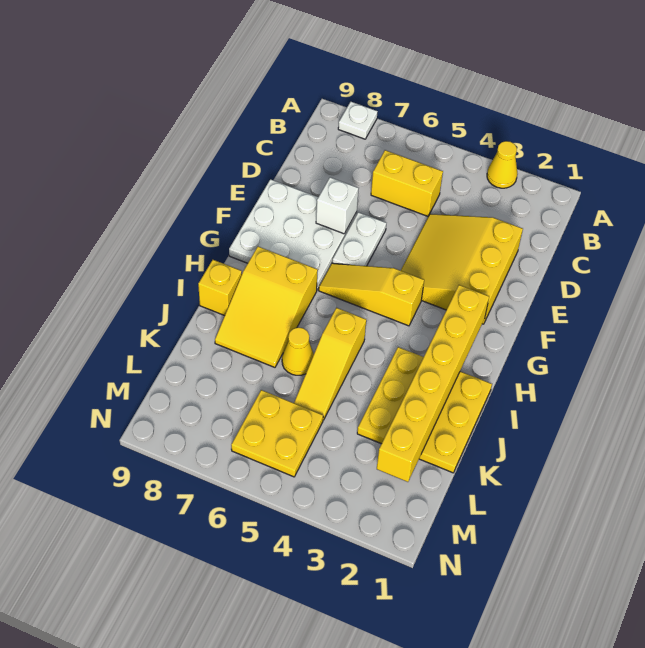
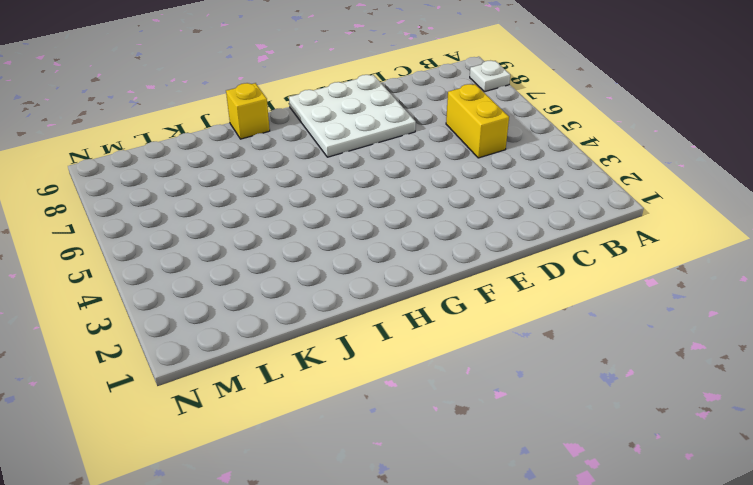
none -> yellow 1x1 cone [487,141,517,188]
none -> yellow 3x3 slope [401,214,523,324]
none -> white 1x2 plate [332,212,386,266]

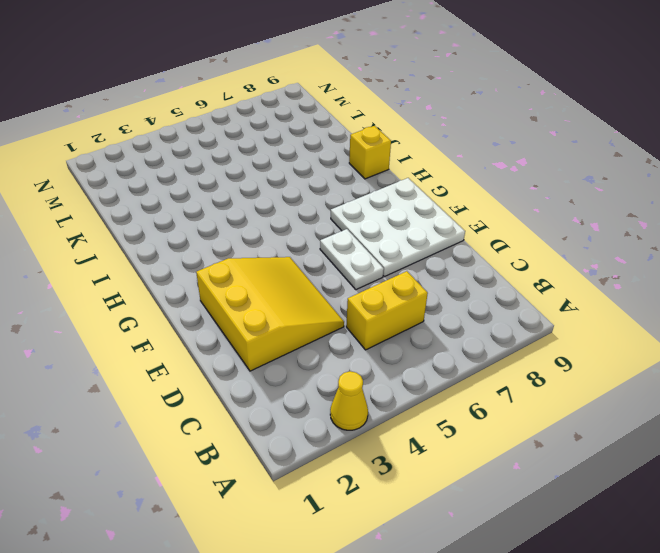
none -> white 1x1 plate [338,102,378,139]
none -> yellow 1x3 slope [319,263,424,326]
none -> yellow 2x3 slope [215,246,318,367]

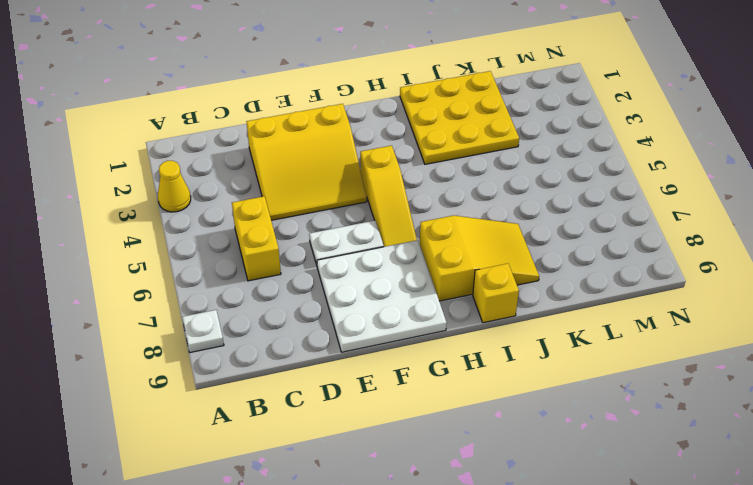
none -> yellow 1x3 slope [294,308,366,420]
none -> yellow 1x1 cone [282,327,314,375]
none -> yellow 2x2 plate [231,390,323,477]

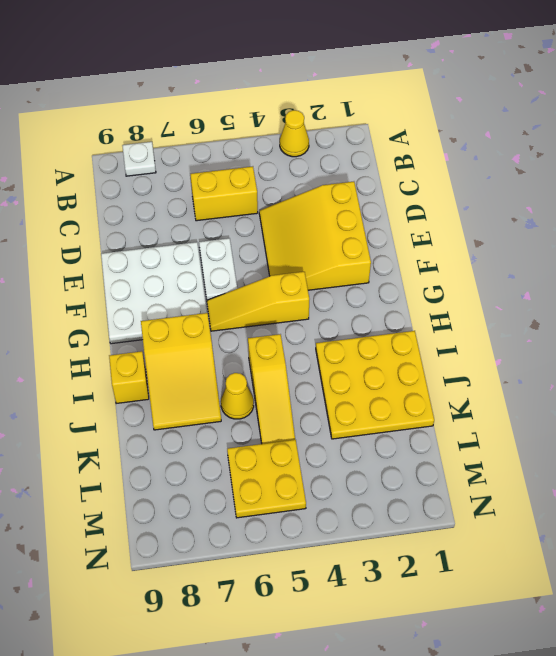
none -> white 1x1 brick [316,177,359,234]
none -> yellow 1x6 brick [377,285,489,482]

